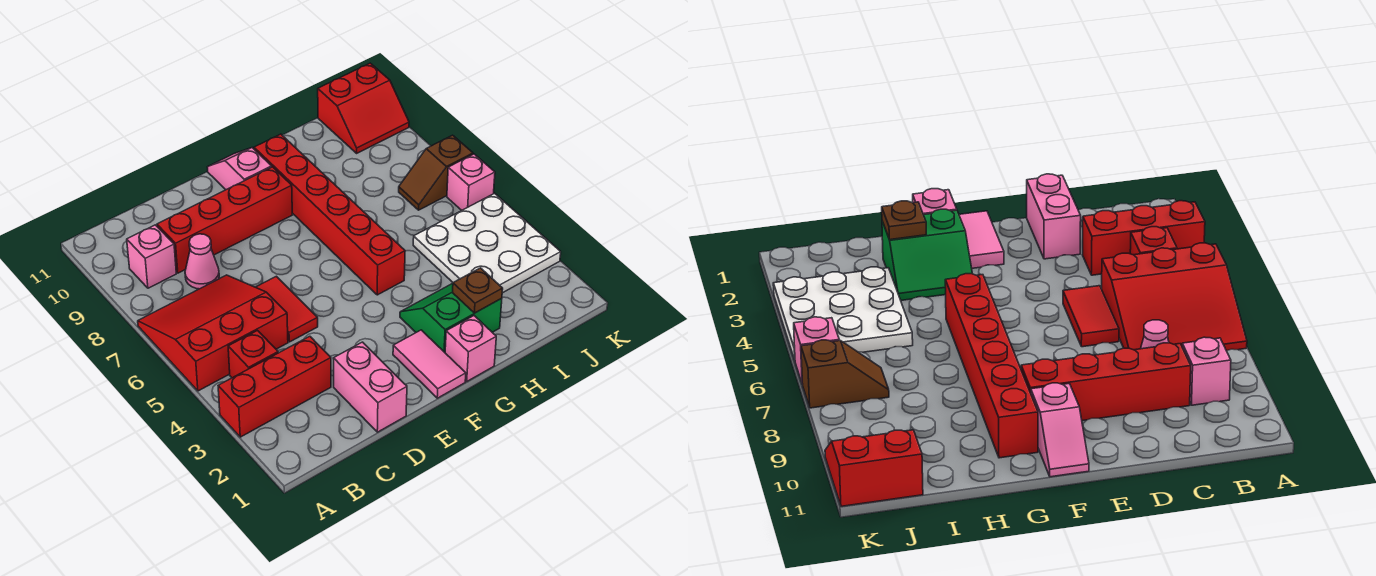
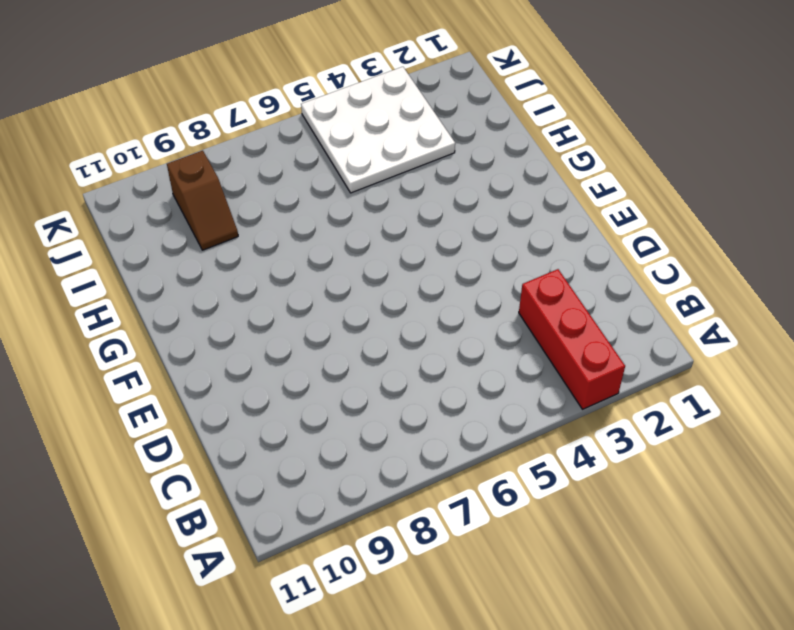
brown 1x2 slope [167,151,238,250] -> brown 1x2 slope moved to [399,135,473,210]
none -> red 3x3 slope [138,275,288,391]
none -> red 1x1 brick [228,331,278,378]
none -> pink 1x1 brick [127,225,176,288]

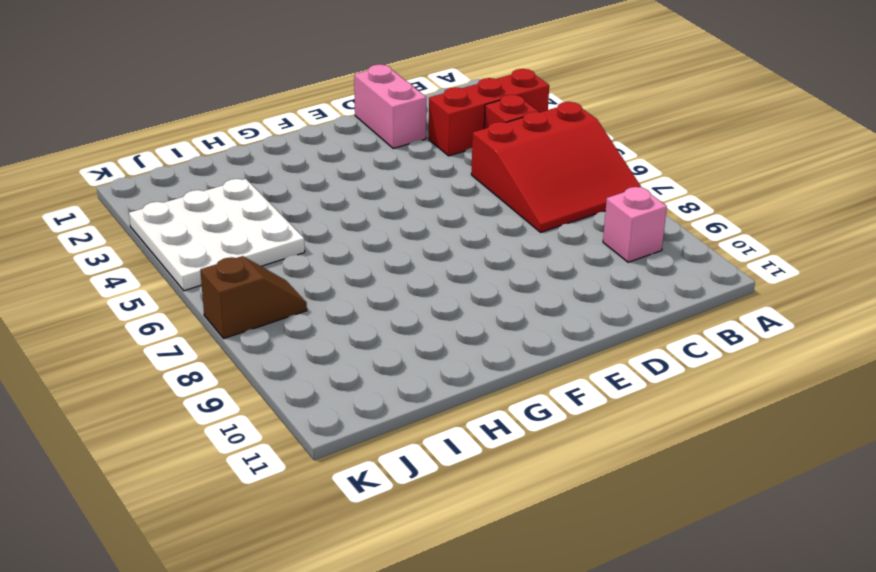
none -> pink 1x1 cone [185,234,219,289]
none -> red 1x4 brick [157,167,292,273]
none -> red 1x2 tile [256,276,318,342]

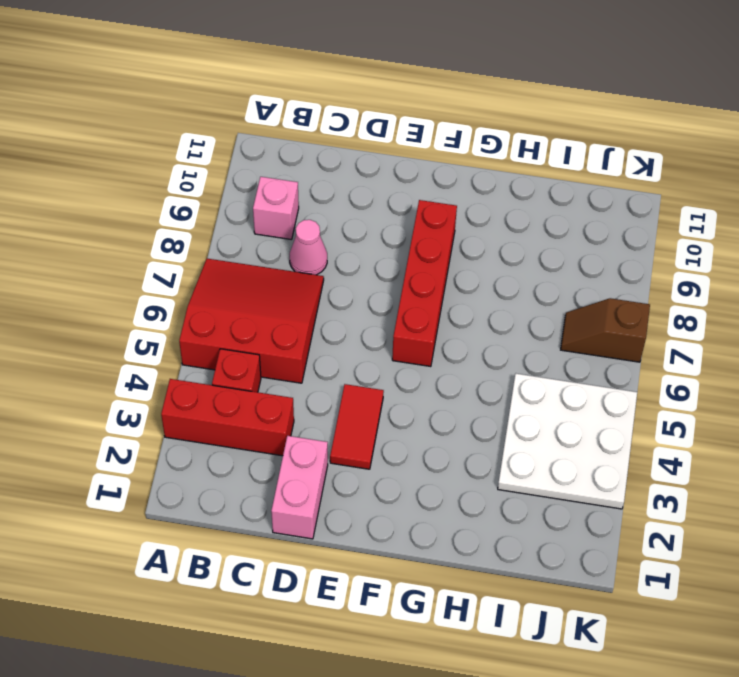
red 1x2 tile [330,384,384,469] -> red 1x2 tile moved to [256,276,318,342]
red 1x4 brick [392,200,457,367] -> red 1x4 brick turned to [157,167,292,273]
none -> pink 1x2 tile [393,330,466,398]
none -> pink 1x2 slope [208,148,272,190]
none -> pink 1x1 brick [445,316,496,381]

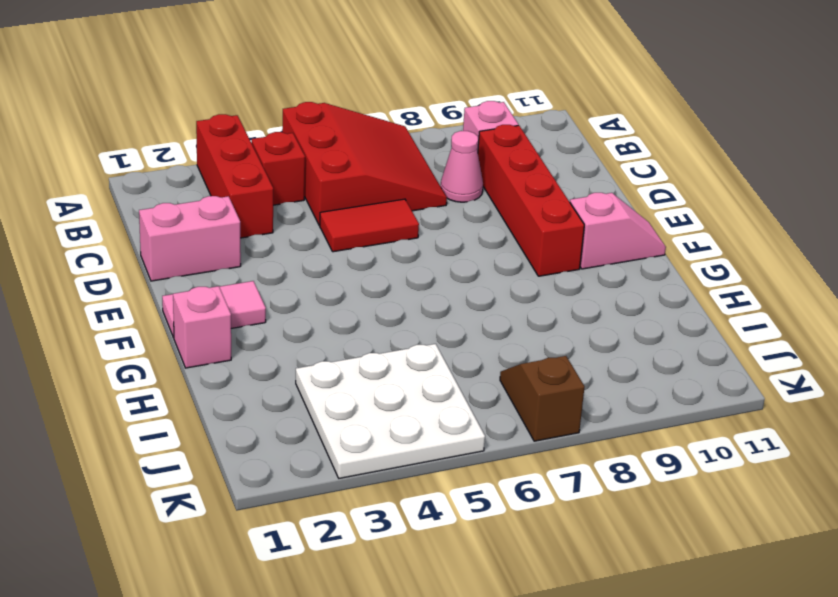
none -> green 2x2 slope [400,283,502,352]
none -> red 1x6 brick [254,134,405,295]
none -> red 2x2 slope [318,63,409,153]

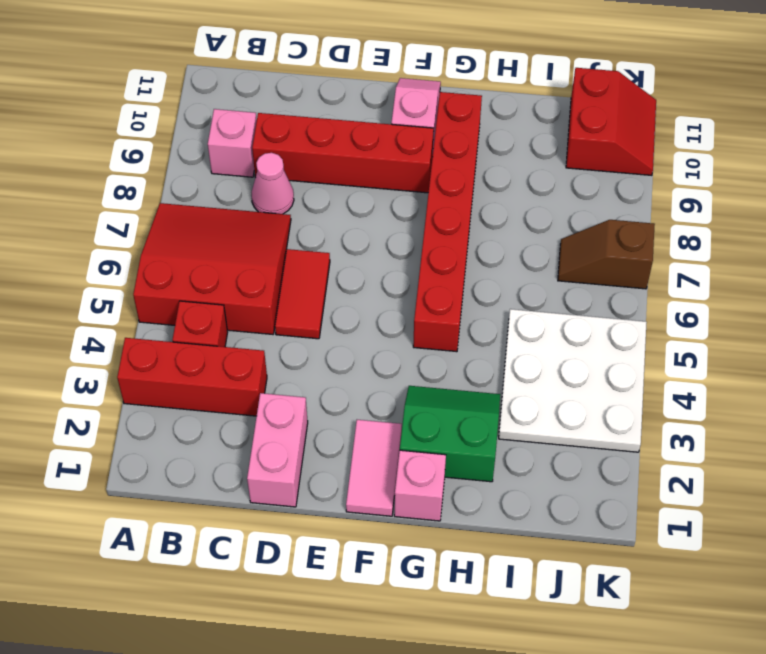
red 2x2 slope [566,68,656,175] -> red 2x2 slope turned to [318,63,409,153]
none -> pink 1x1 brick [447,154,495,210]
none -> brown 1x1 plate [452,268,503,313]

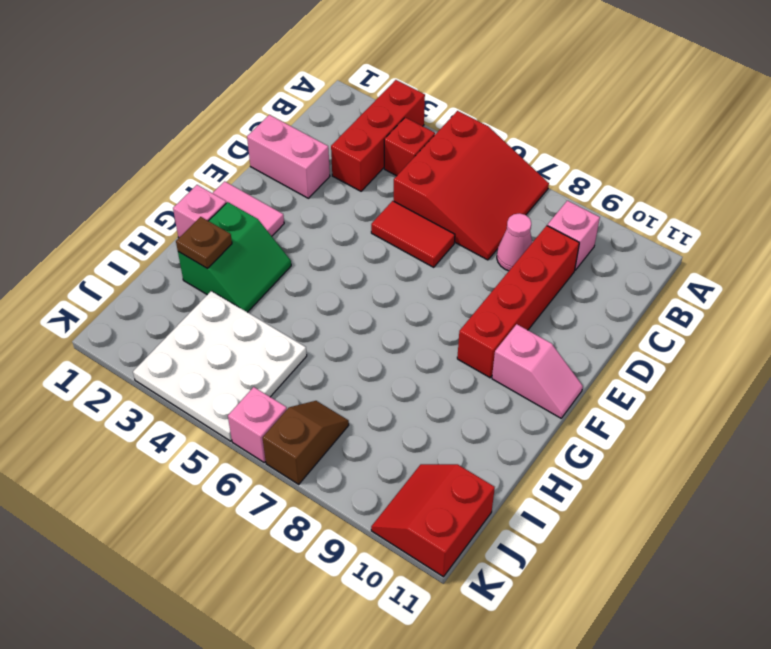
none -> red 1x6 brick [254,134,405,295]

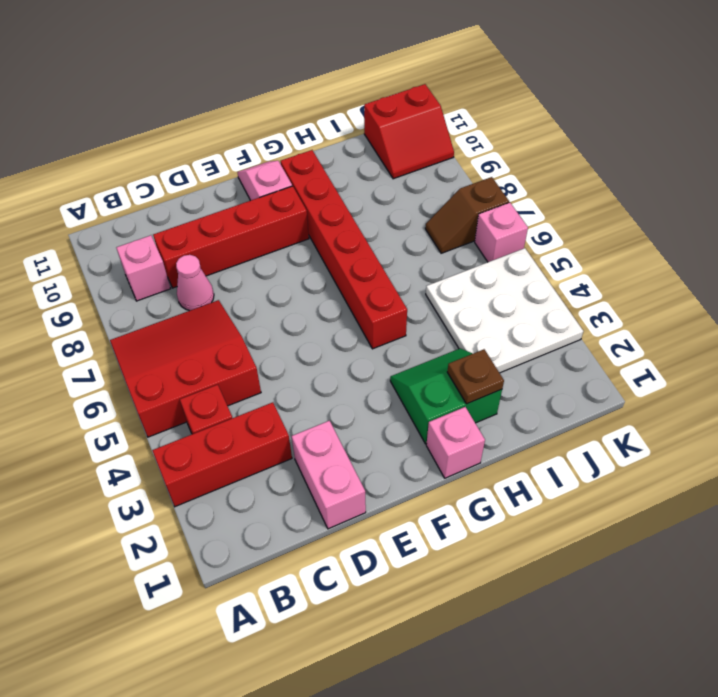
none -> red 1x2 tile [256,276,318,342]
none -> pink 1x2 tile [393,330,466,398]

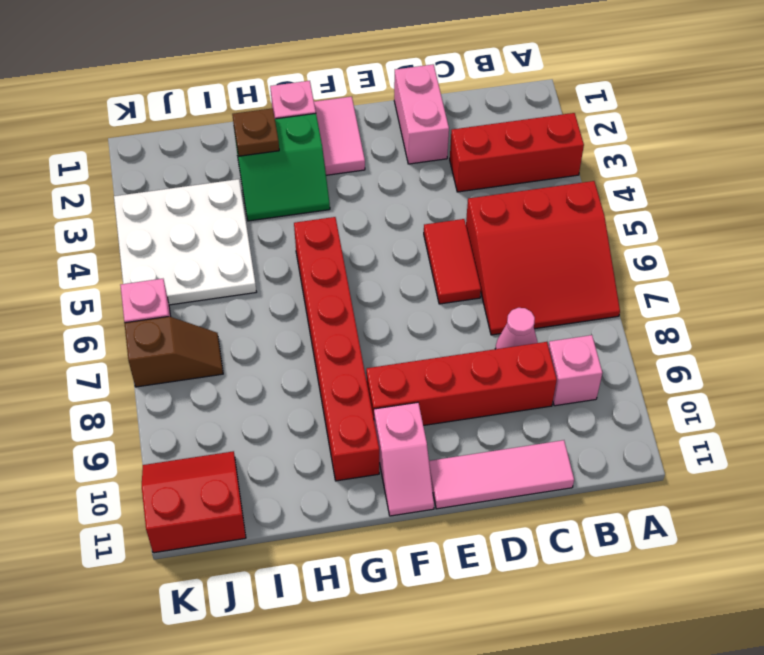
pink 1x3 tile [429,440,574,509] -> none
none -> red 1x1 brick [228,331,278,378]

